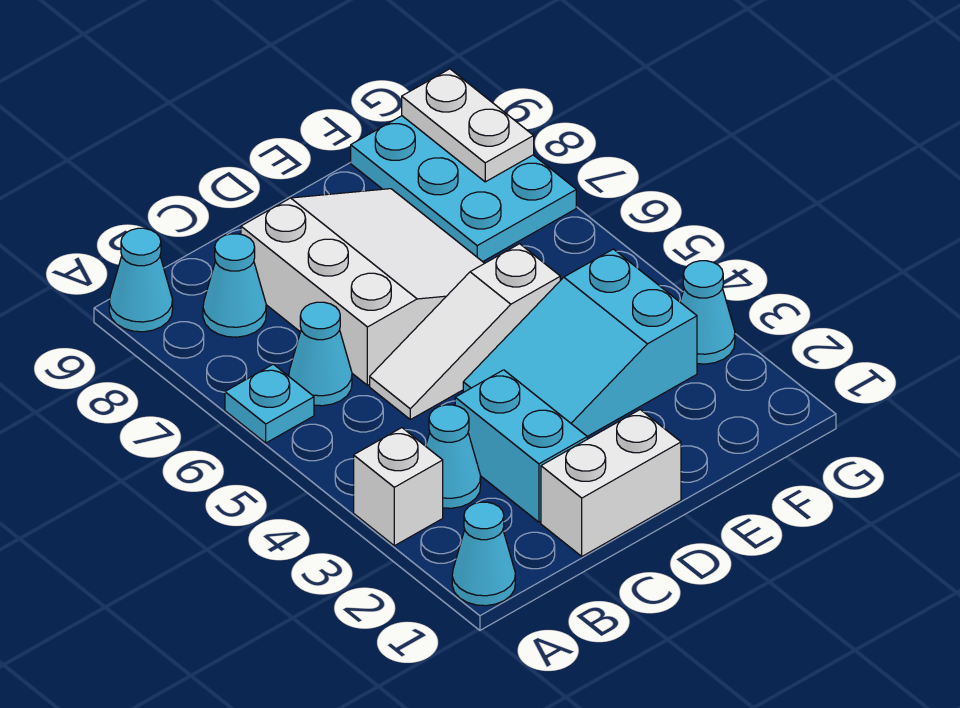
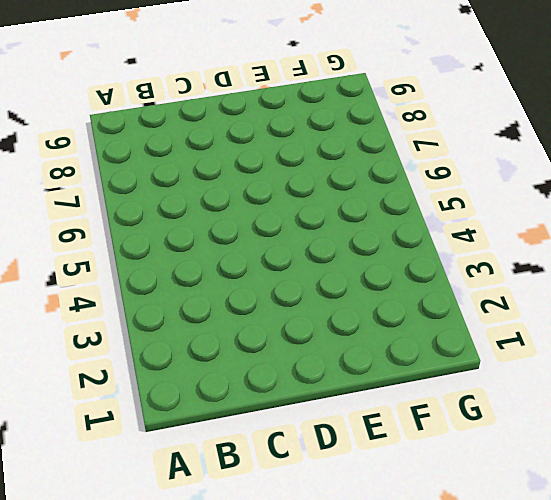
none -> cyan 1x1 cone [452,502,515,606]
none -> white 1x1 brick [354,428,443,546]
none -> cyan 1x1 plate [225,364,314,443]

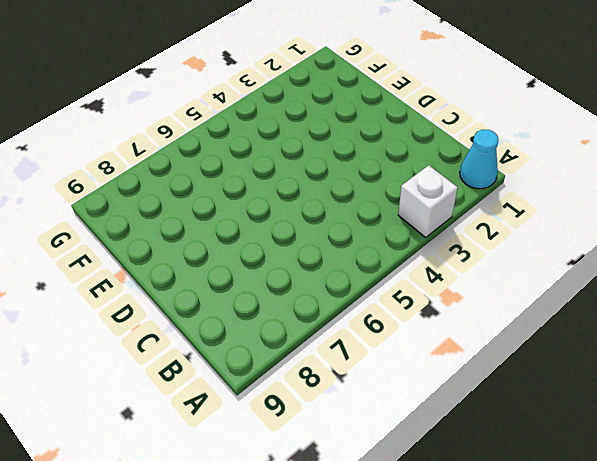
none -> cyan 1x1 plate [225,364,314,443]
none -> cyan 1x1 cone [109,228,173,332]
none -> cyan 1x1 cone [426,405,481,508]

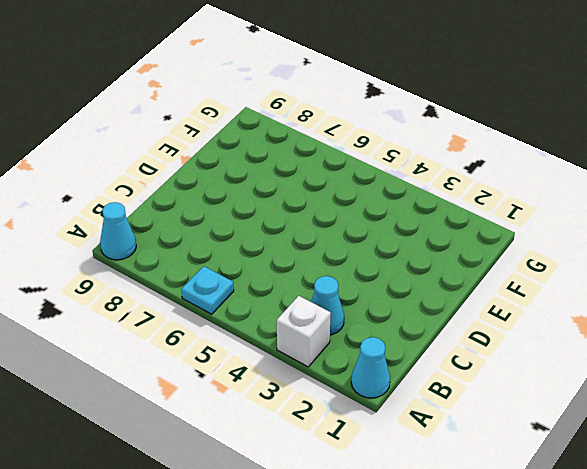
none -> cyan 1x1 cone [289,302,352,406]
none -> cyan 1x1 cone [203,234,266,337]
none -> white 1x2 brick [541,410,681,556]

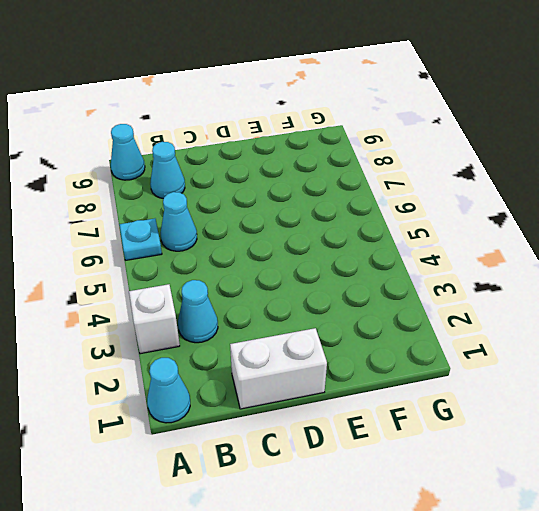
none -> cyan 1x2 brick [455,370,587,522]
none -> white 1x3 slope [370,244,560,420]
none -> white 3x3 slope [241,189,484,385]

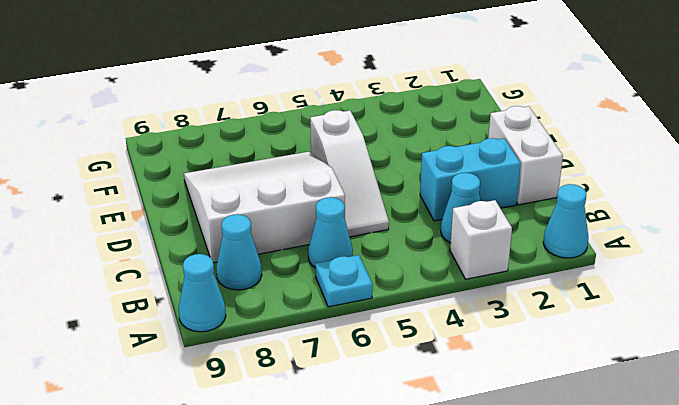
none -> cyan 2x3 slope [463,249,697,436]
none -> cyan 2x3 plate [351,116,576,262]
none -> cyan 1x1 cone [680,261,735,364]

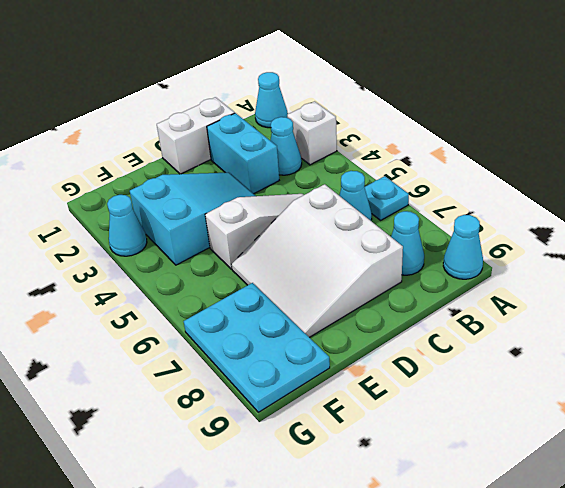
none -> white 1x2 plate [402,69,534,182]

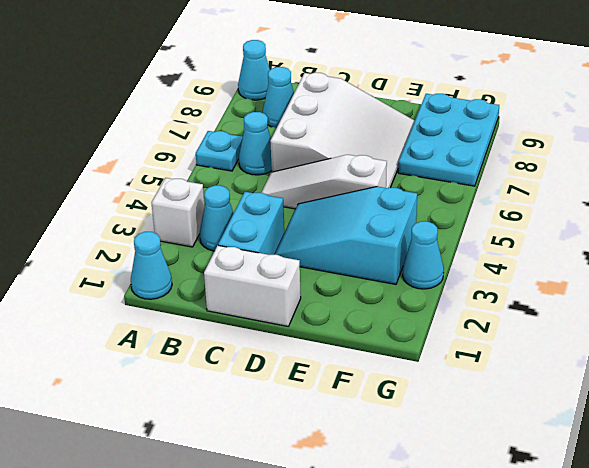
none -> white 1x2 plate [402,69,534,182]

